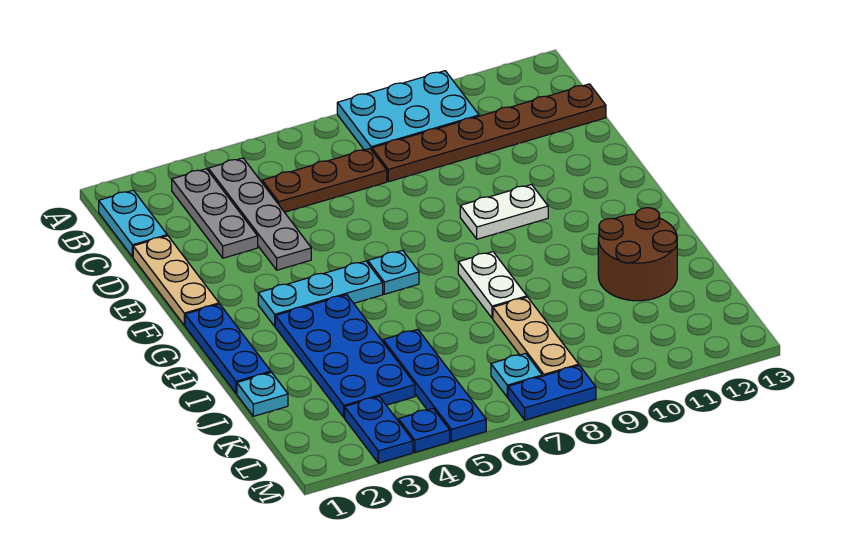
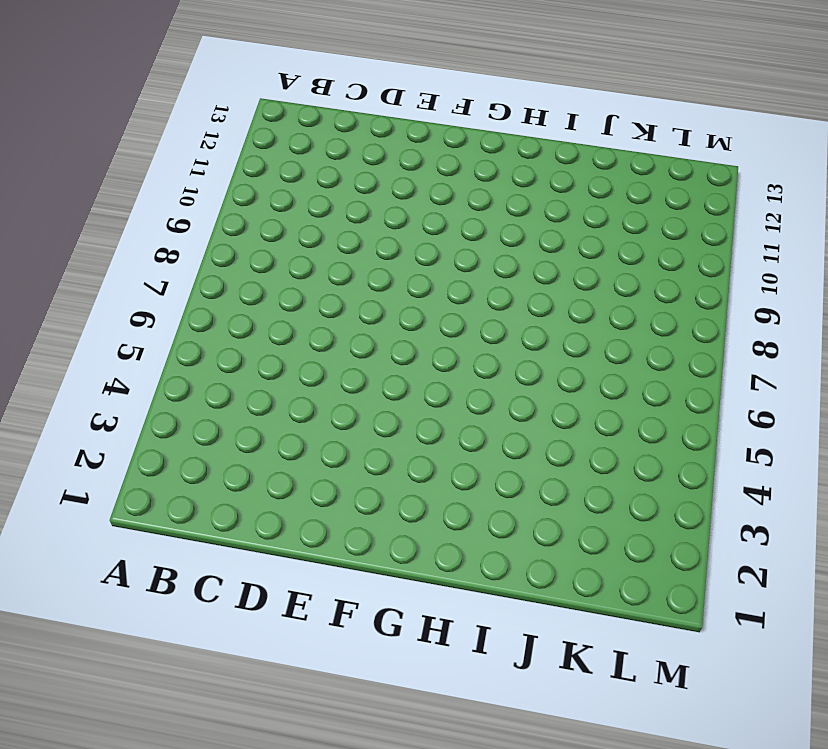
none -> cyan 2x3 plate [337,71,479,150]
none -> cyan 1x2 plate [99,190,167,257]
none -> grey 1x3 plate [172,169,258,258]

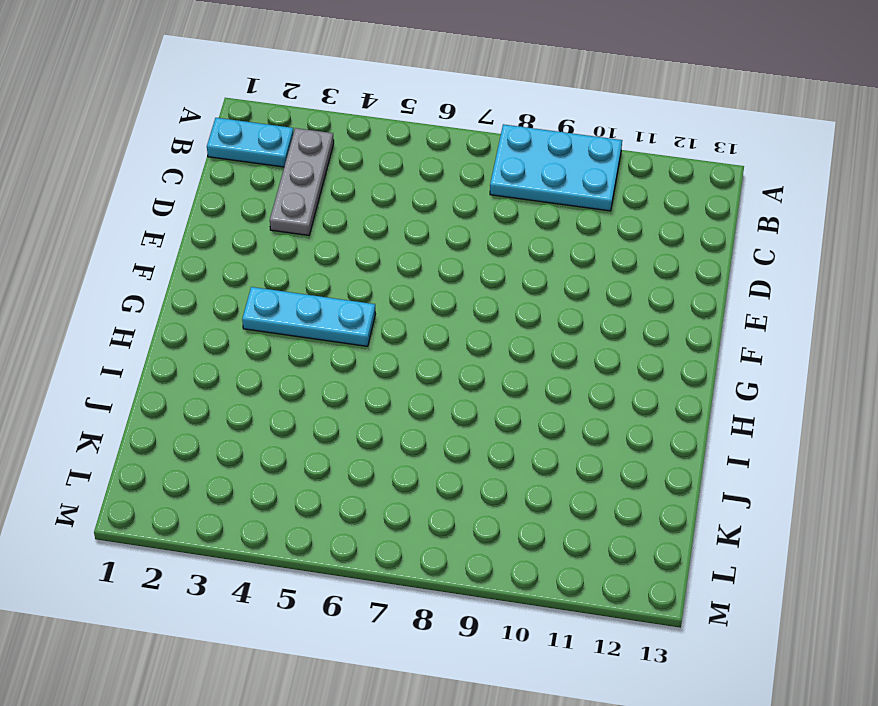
cyan 1x2 plate [207,118,294,167] -> cyan 1x2 plate turned to [99,190,167,257]
none -> grey 1x4 plate [208,158,311,270]
none -> brown 1x3 plate [262,149,387,212]
none -> brown 1x6 plate [372,84,606,182]

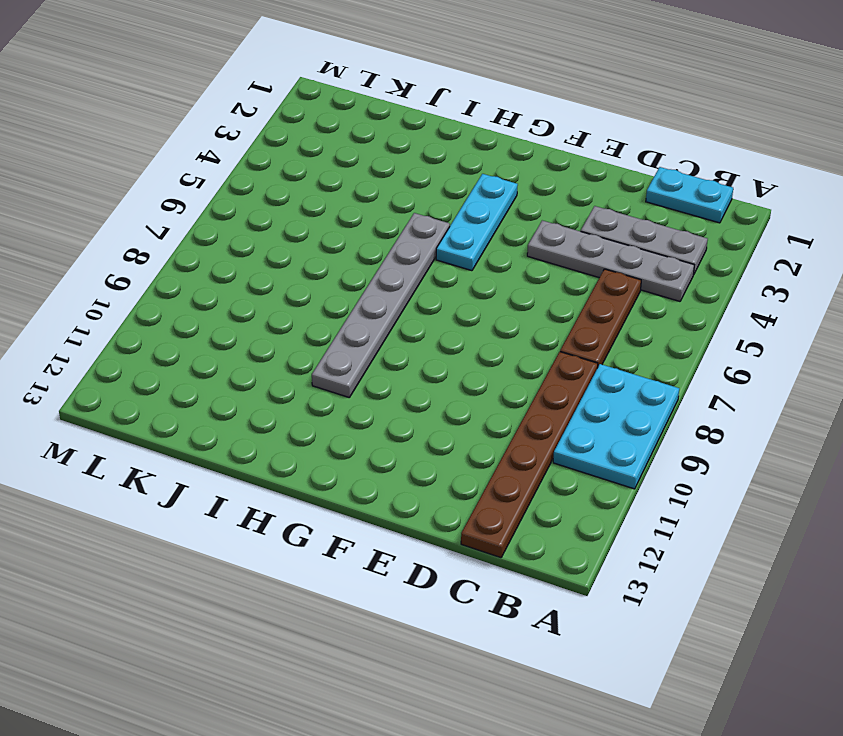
grey 1x6 plate [312,213,450,398] -> white 1x2 plate [458,252,527,318]
none -> tan 1x3 plate [133,236,219,325]
none -> white 1x2 plate [460,185,548,239]
none -> blue 1x3 plate [185,304,271,394]

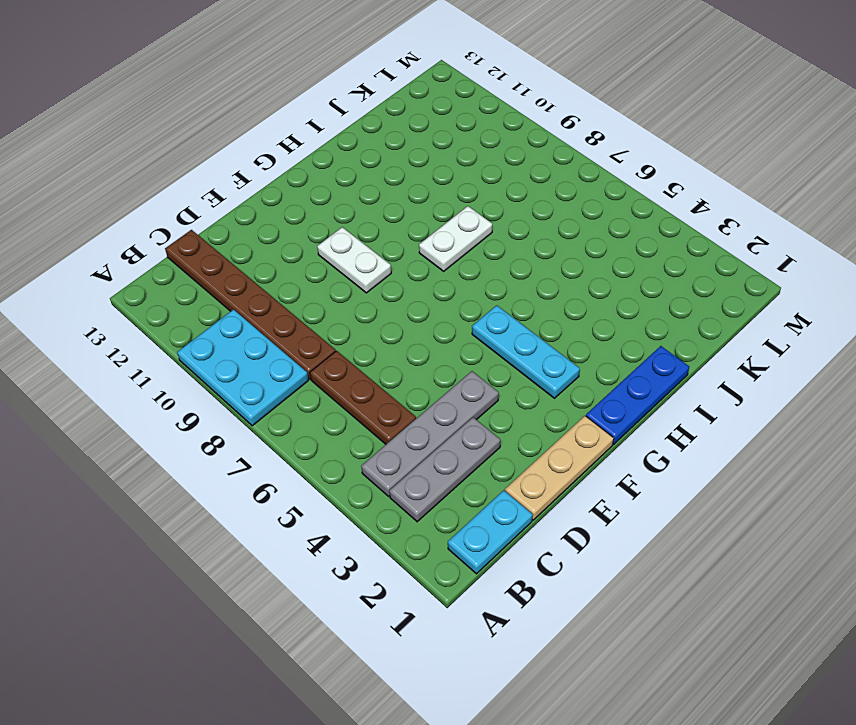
none -> cyan 1x1 plate [368,250,419,294]
none -> blue 2x4 plate [275,295,415,418]
none -> brown 2x2 round brick [598,208,677,301]

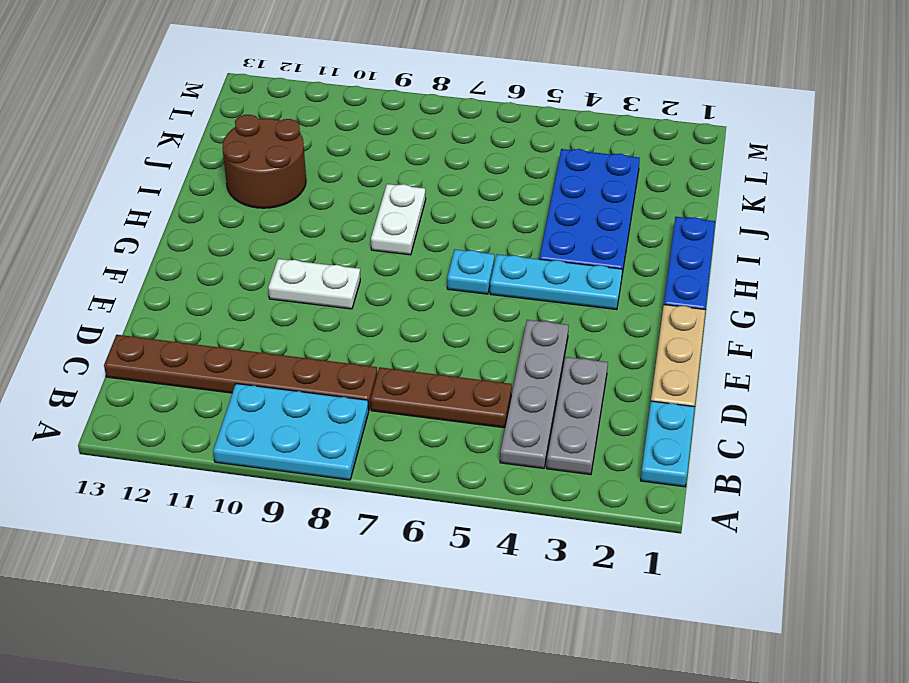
none -> cyan 1x1 plate [237,372,288,416]
none -> blue 1x4 plate [383,329,486,442]
none -> tan 1x3 plate [493,297,579,376]

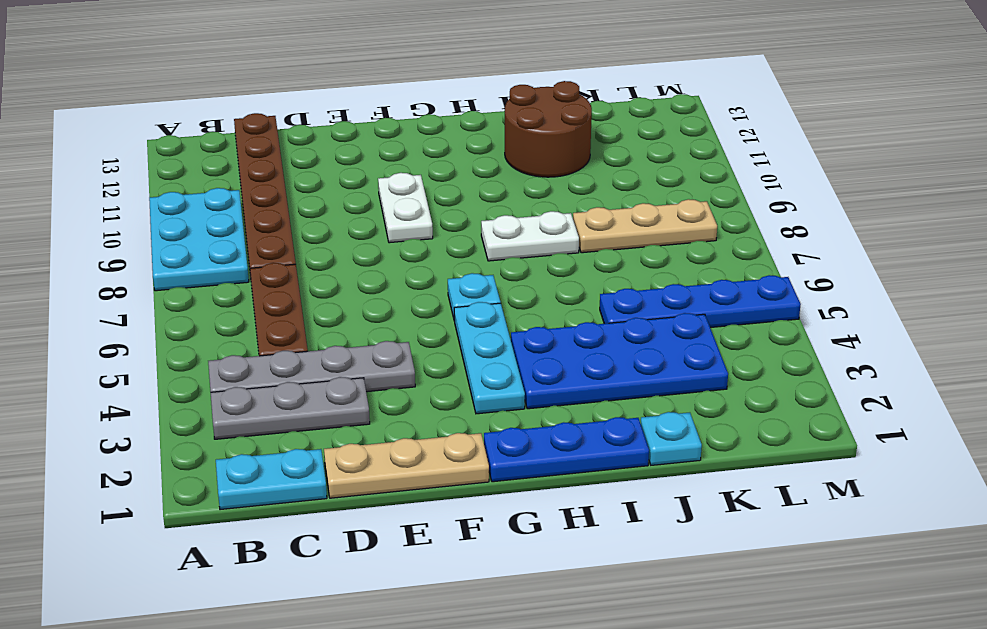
none -> blue 1x2 plate [345,397,413,463]
none -> cyan 1x1 plate [491,353,542,397]
none -> blue 1x1 plate [398,409,450,452]

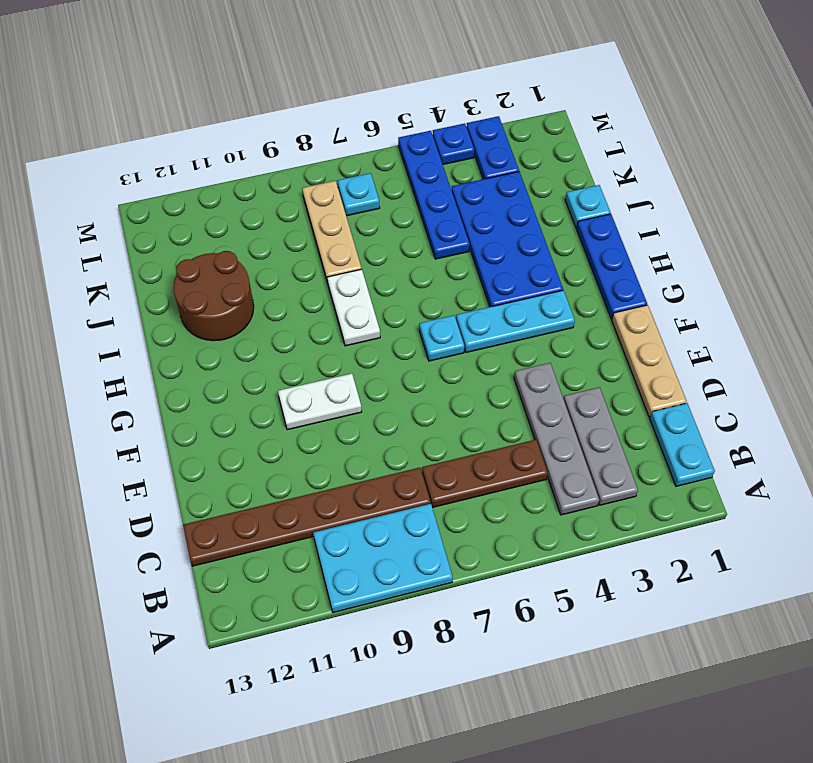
none -> blue 1x2 plate [508,365,596,420]

